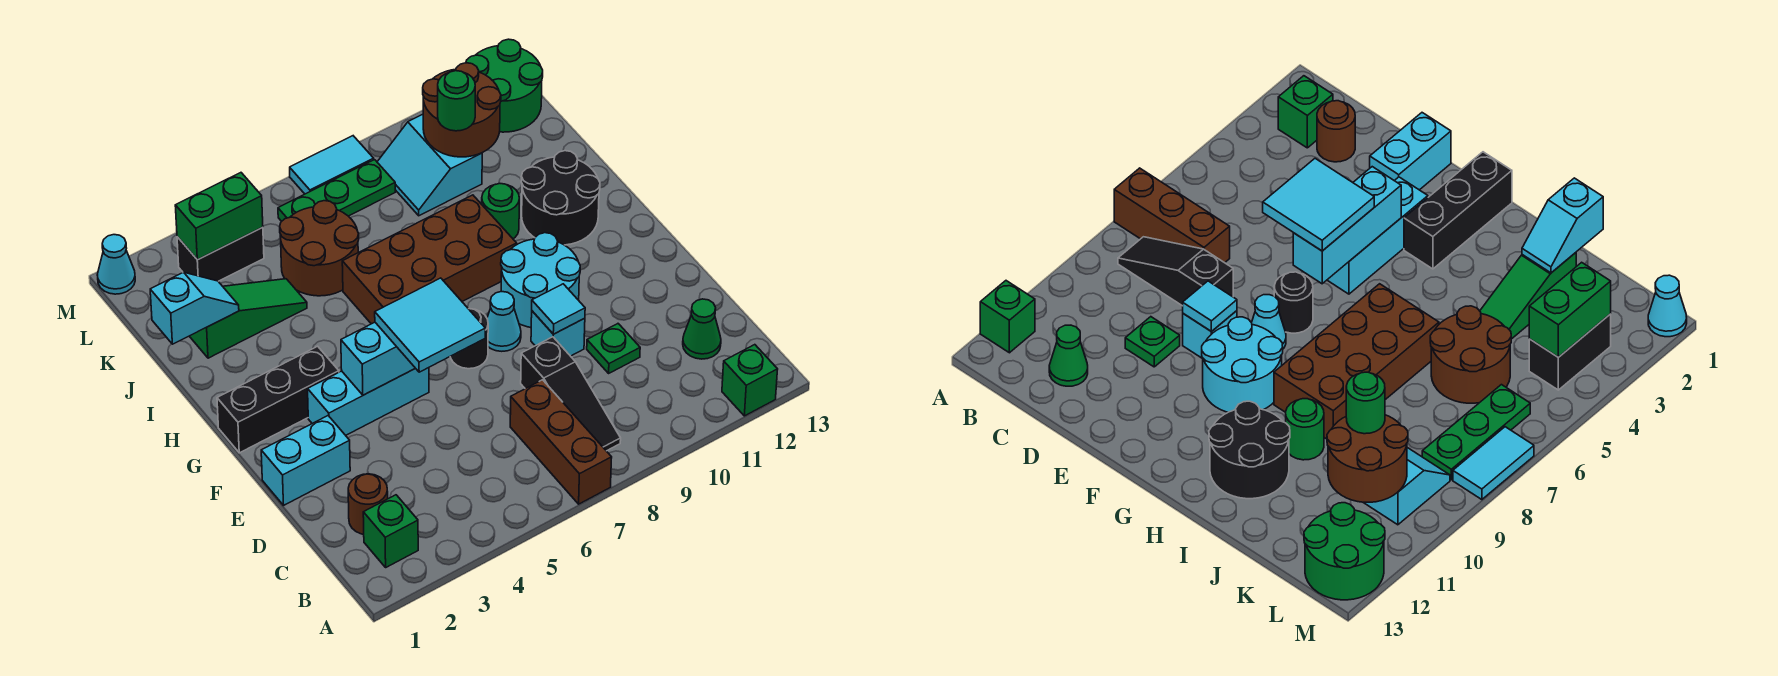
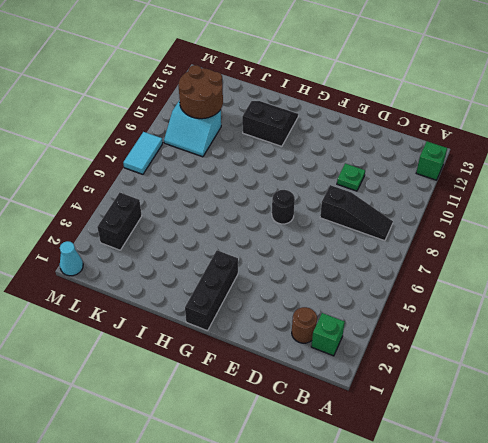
black 2x2 slope [242,101,298,146] -> black 2x2 round brick [521,151,600,245]
none -> brown 1x3 brick [510,380,612,504]
none -> green 1x1 cone [683,299,721,359]
none -> cyan 1x2 brick [261,416,350,505]
none -> cyan 1x1 brick [531,311,585,356]

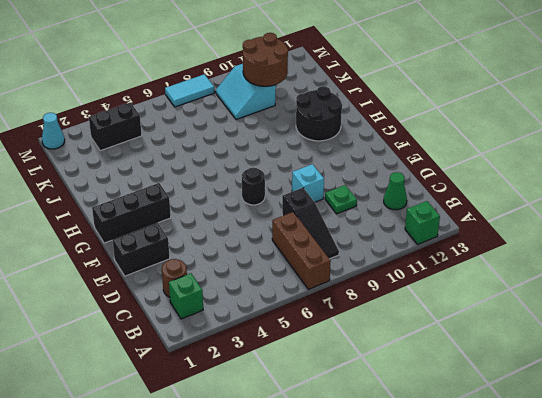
black 1x2 brick [112,223,170,276] -> cyan 1x2 brick [261,416,350,505]
none -> cyan 1x3 brick [308,368,429,435]
none -> cyan 1x1 cone [487,291,521,351]
none -> cyan 2x2 round brick [501,233,580,328]
none -> brown 2x4 brick [342,195,517,324]

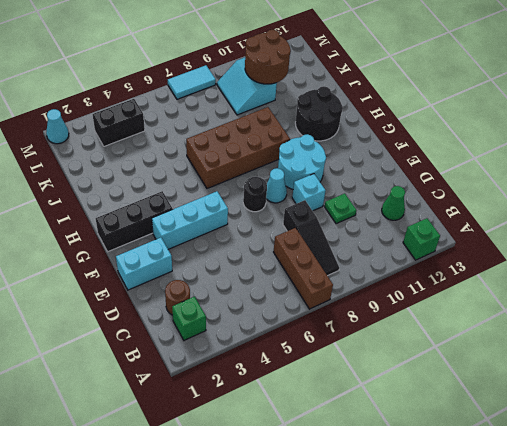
none -> green 1x1 round brick [482,184,519,239]
none -> green 1x3 slope [190,279,307,358]
none -> brown 2x2 round brick [280,201,359,296]
none -> green 1x3 plate [278,160,395,221]

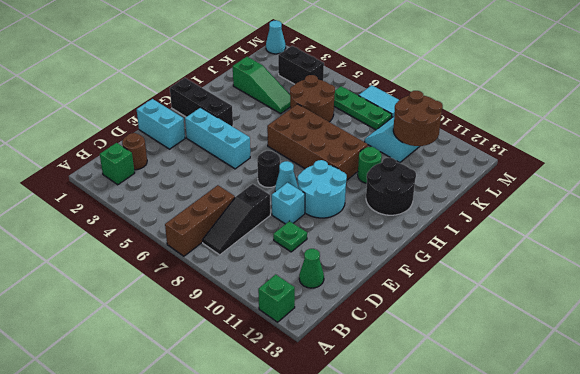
none -> green 2x2 round brick [466,39,543,132]
none -> cyan 1x1 tile [532,284,585,334]
none -> cyan 1x3 brick [341,322,415,395]
none -> cyan 1x2 slope [150,272,239,344]

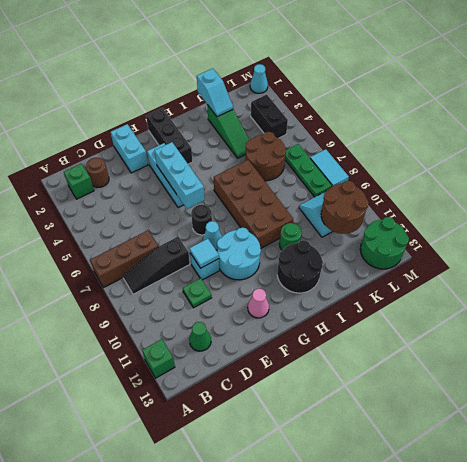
pink 1x1 cone [248,289,269,318] -> none
none -> green 1x2 brick [175,173,263,260]
none -> cyan 2x2 tile [375,278,485,372]
none -> green 1x1 round brick [438,71,475,131]

